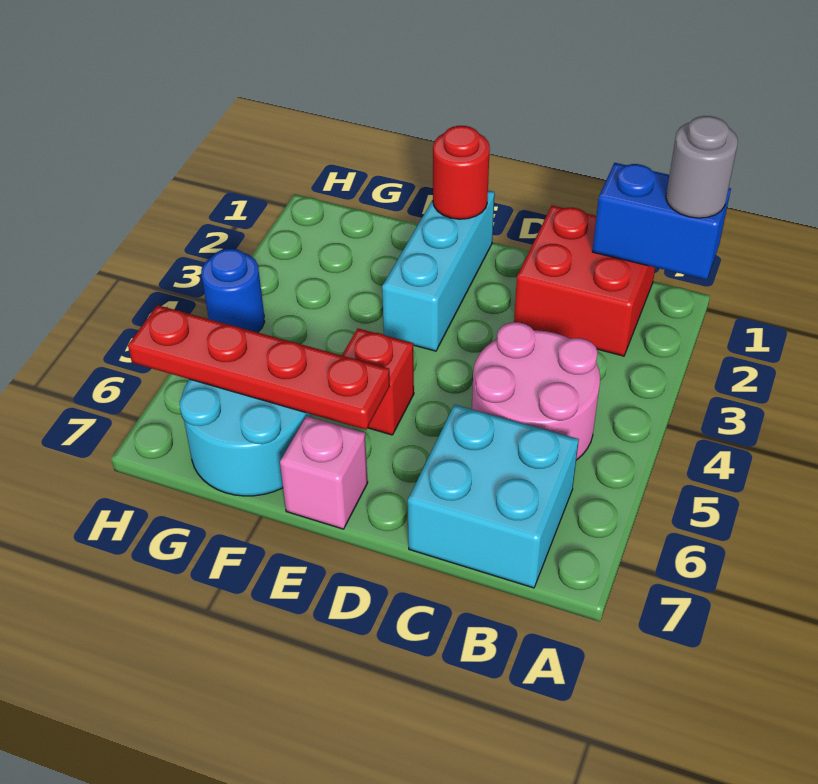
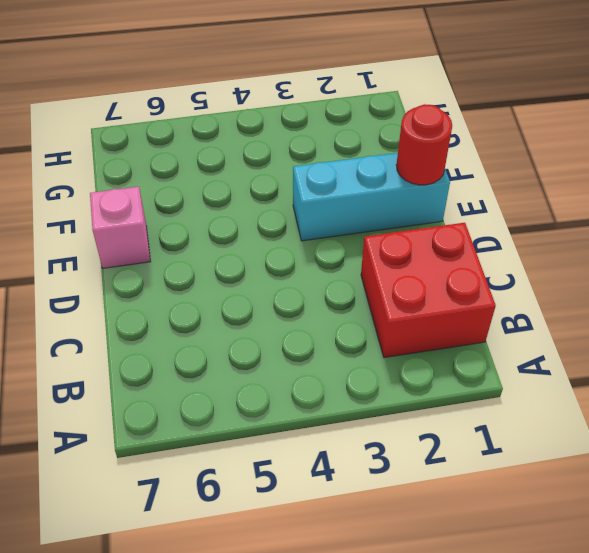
none -> pink 2x2 round brick [472,322,600,460]
none -> cyan 2x2 brick [408,405,579,588]
none -> red 1x1 brick [342,328,414,435]

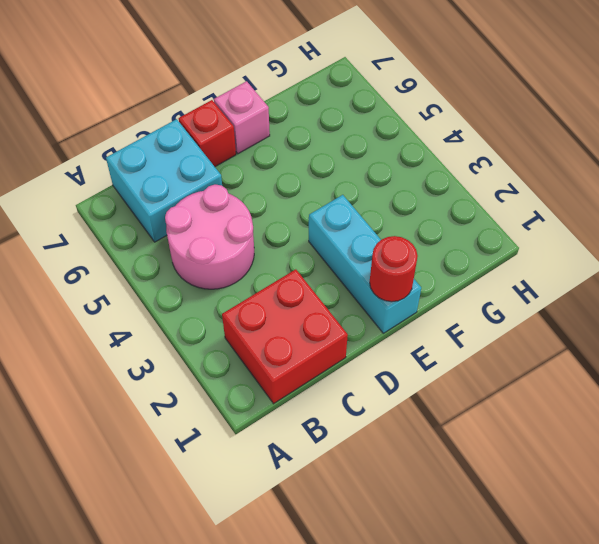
red 1x1 brick [179,100,236,167] -> red 1x1 brick moved to [342,328,414,435]
none -> cyan 2x2 round brick [180,379,312,496]
none -> blue 1x1 round brick [201,249,265,332]
none -> blue 1x2 brick [592,163,731,280]

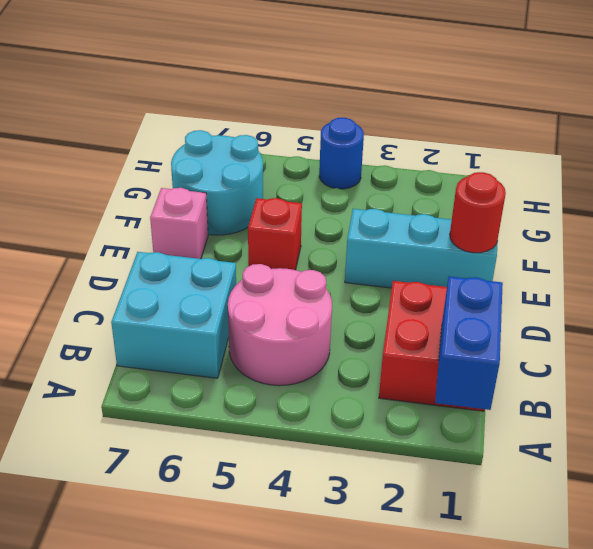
none -> red 1x4 plate [128,305,390,430]
none -> grey 1x1 round brick [666,116,738,218]

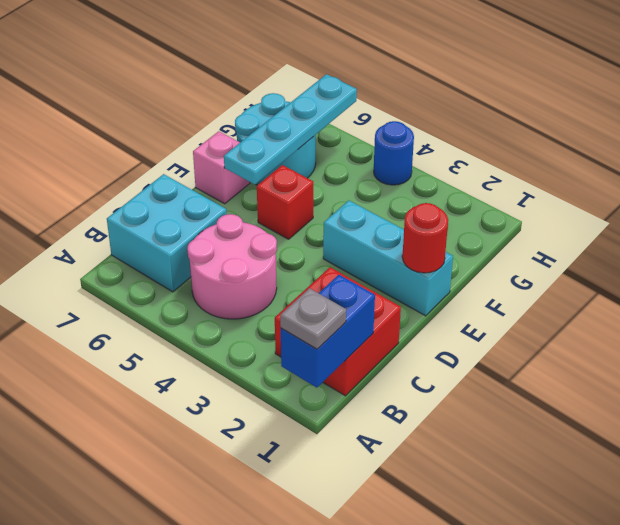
grey 1x1 plate [280,288,346,349] -> grey 1x1 round brick [666,116,738,218]
cyan 1x4 plate [224,74,357,184] -> red 1x4 plate [128,305,390,430]

